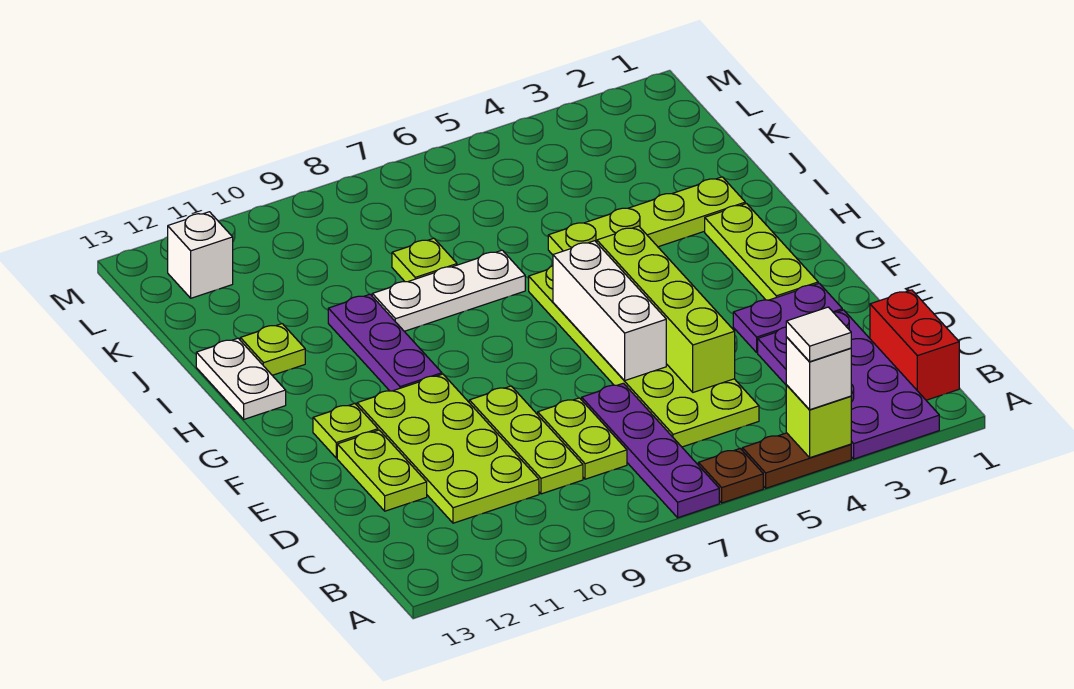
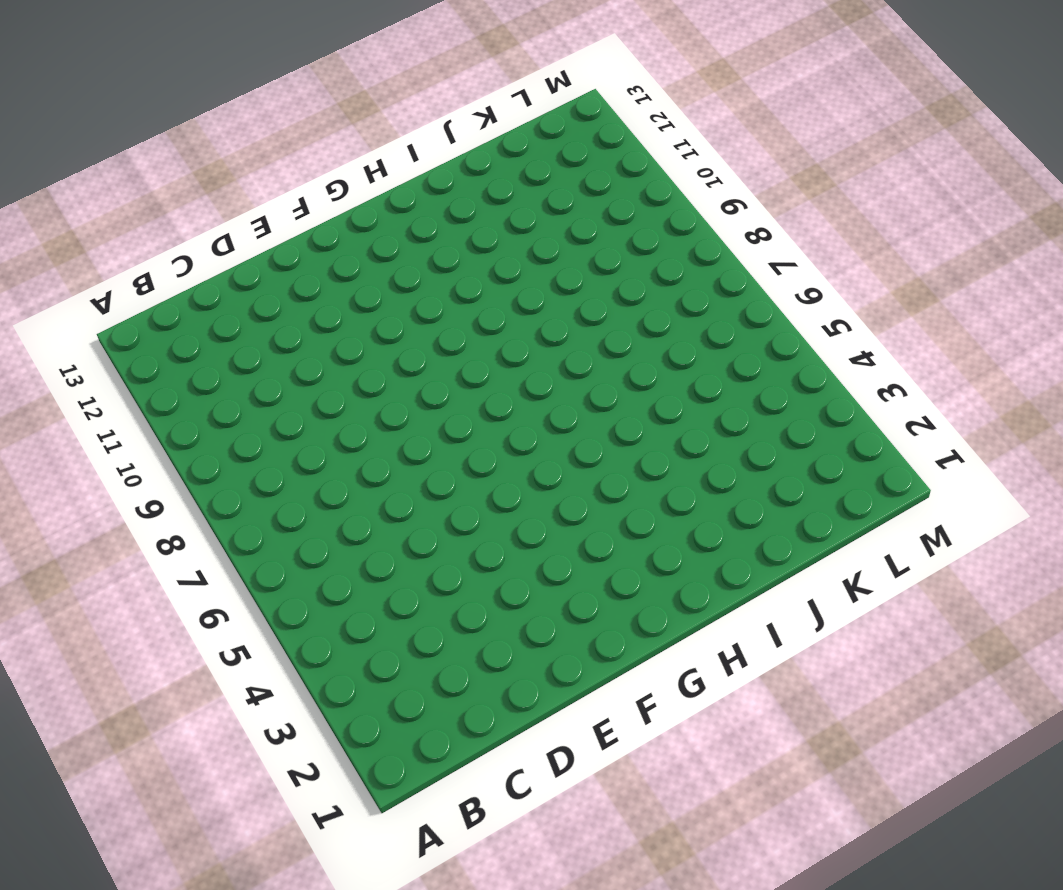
none -> purple 2x4 plate [758,310,939,459]
none -> brown 1x2 plate [742,433,851,488]
none -> brown 1x1 plate [698,449,763,503]

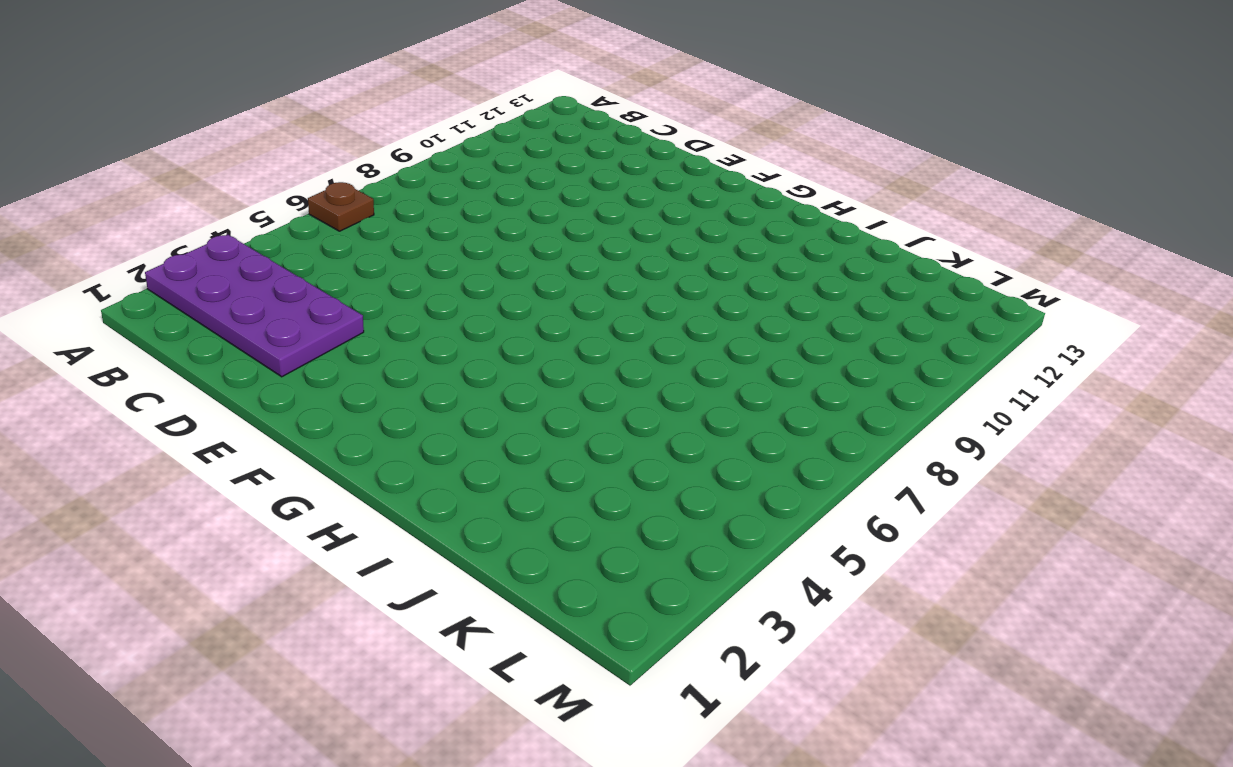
none -> brown 1x2 plate [742,433,851,488]
none -> purple 1x4 plate [582,383,719,518]
none -> red 1x2 brick [870,290,959,400]

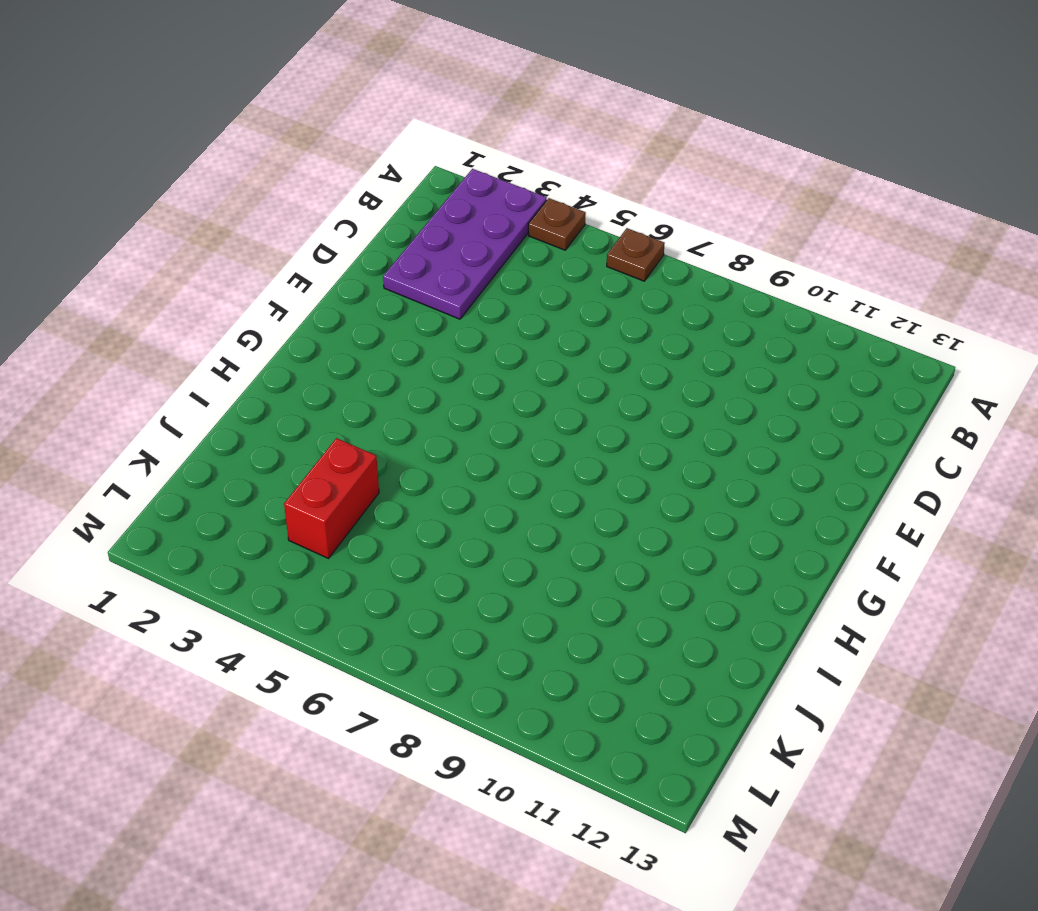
brown 1x1 plate [528,198,586,250] -> brown 1x2 plate [742,433,851,488]
red 1x2 brick [284,438,379,558] -> red 1x2 brick moved to [870,290,959,400]
none -> purple 1x4 plate [582,383,719,518]
none -> lime 2x6 plate [529,266,759,447]
none -> lime 1x2 plate [538,398,627,479]

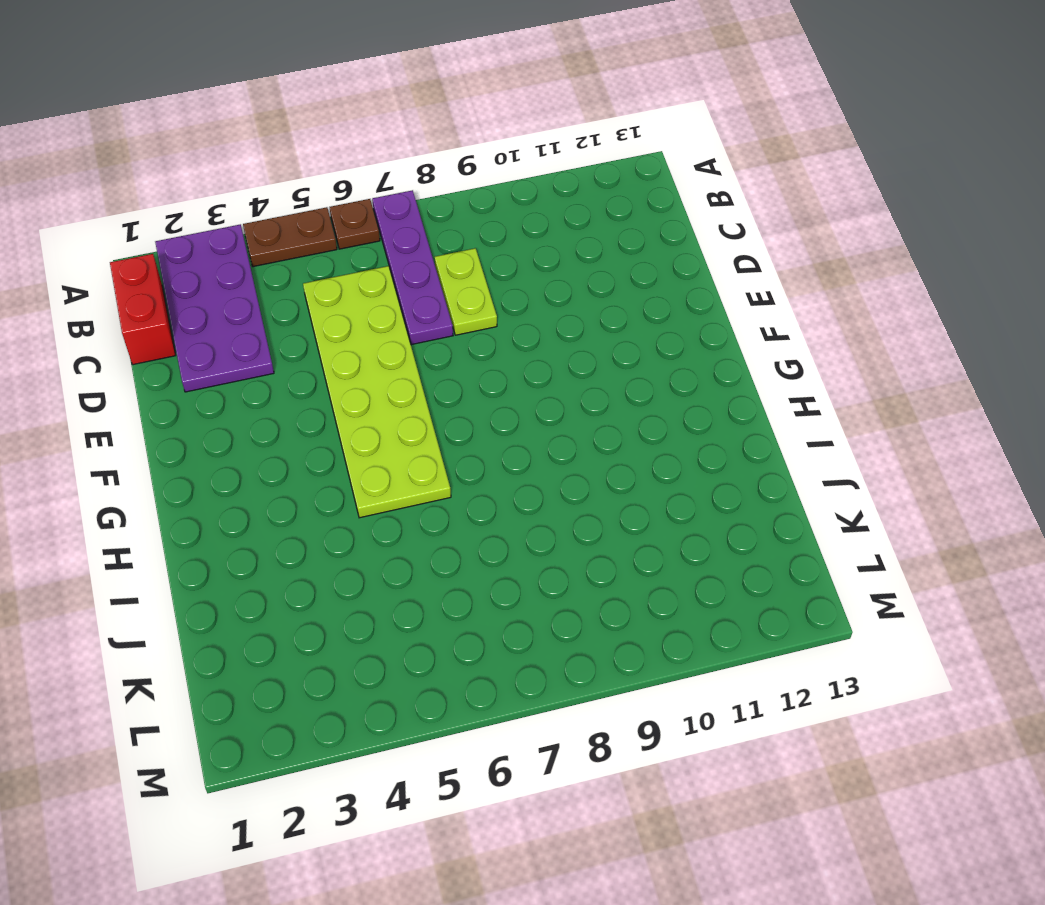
none -> lime 1x3 plate [469,386,583,494]
none -> lime 2x4 plate [357,374,539,523]
none -> lime 1x2 plate [337,430,427,511]

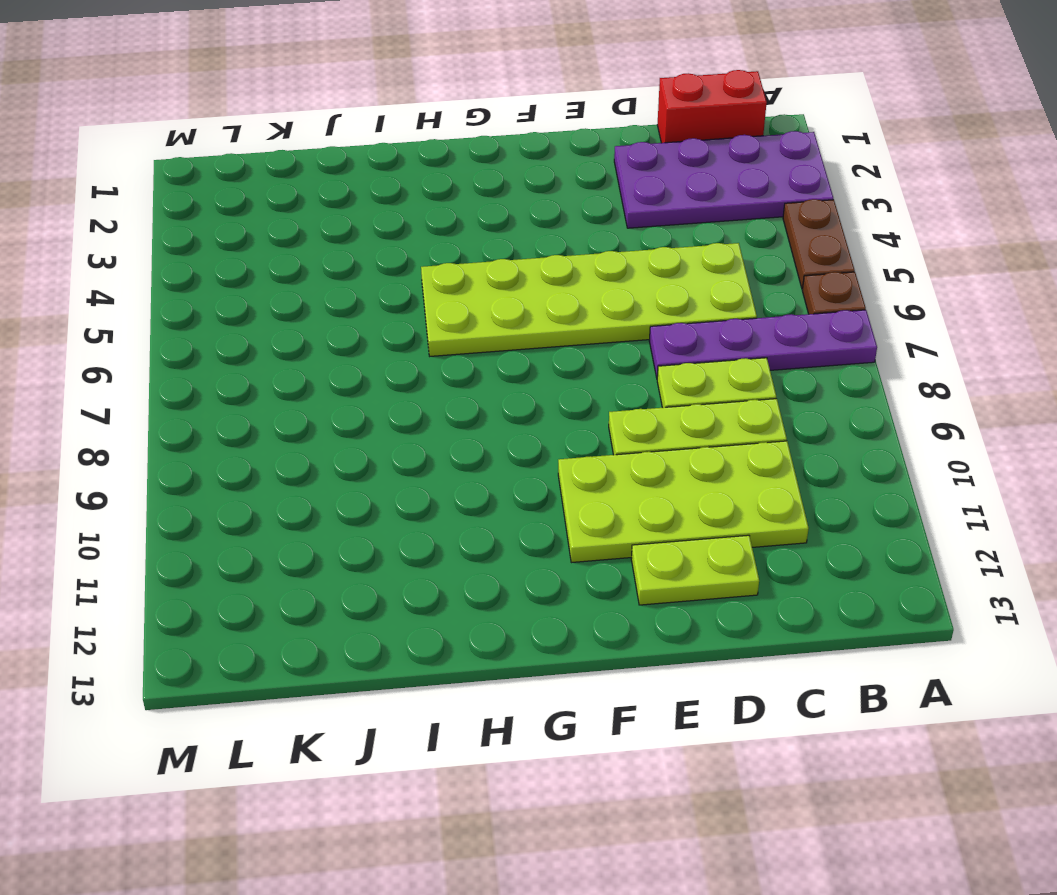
none -> purple 1x2 plate [733,283,842,352]
none -> lime 1x3 plate [705,204,818,300]
none -> lime 1x1 plate [313,403,378,458]

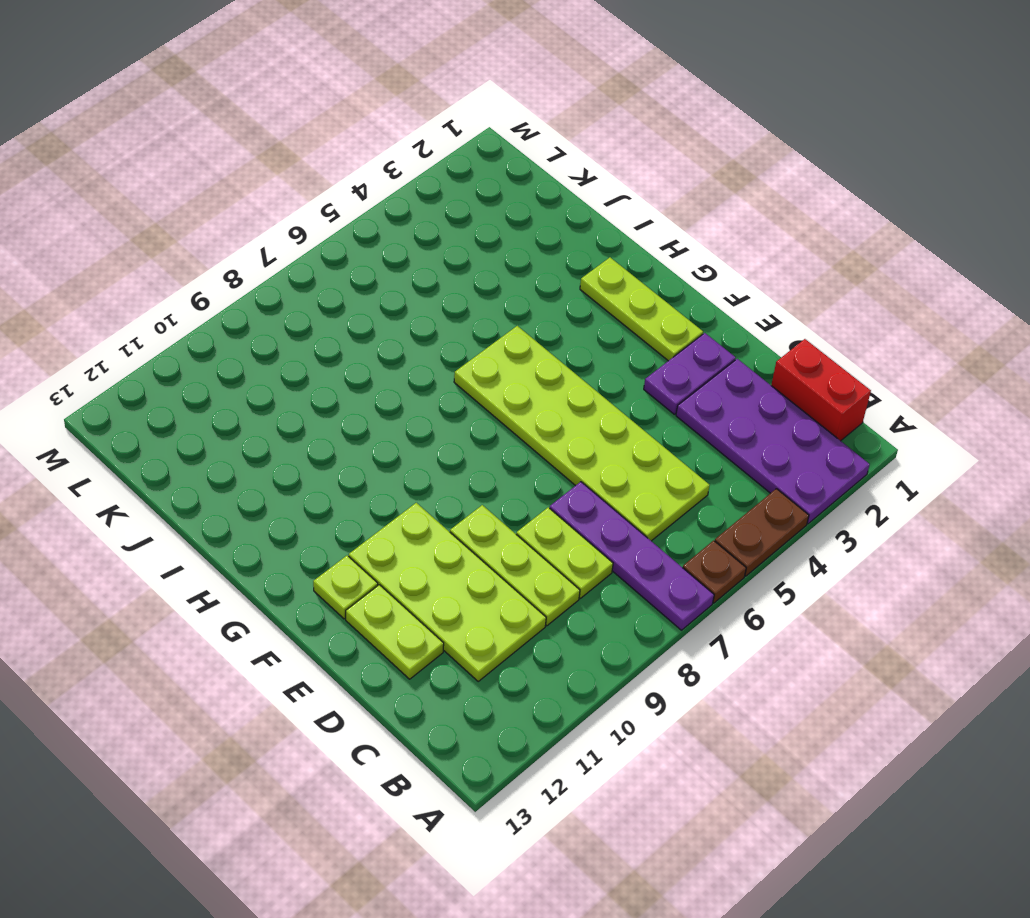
none -> purple 1x3 plate [328,294,442,391]
none -> white 1x2 plate [196,338,286,419]
none -> lime 1x4 plate [548,177,746,255]

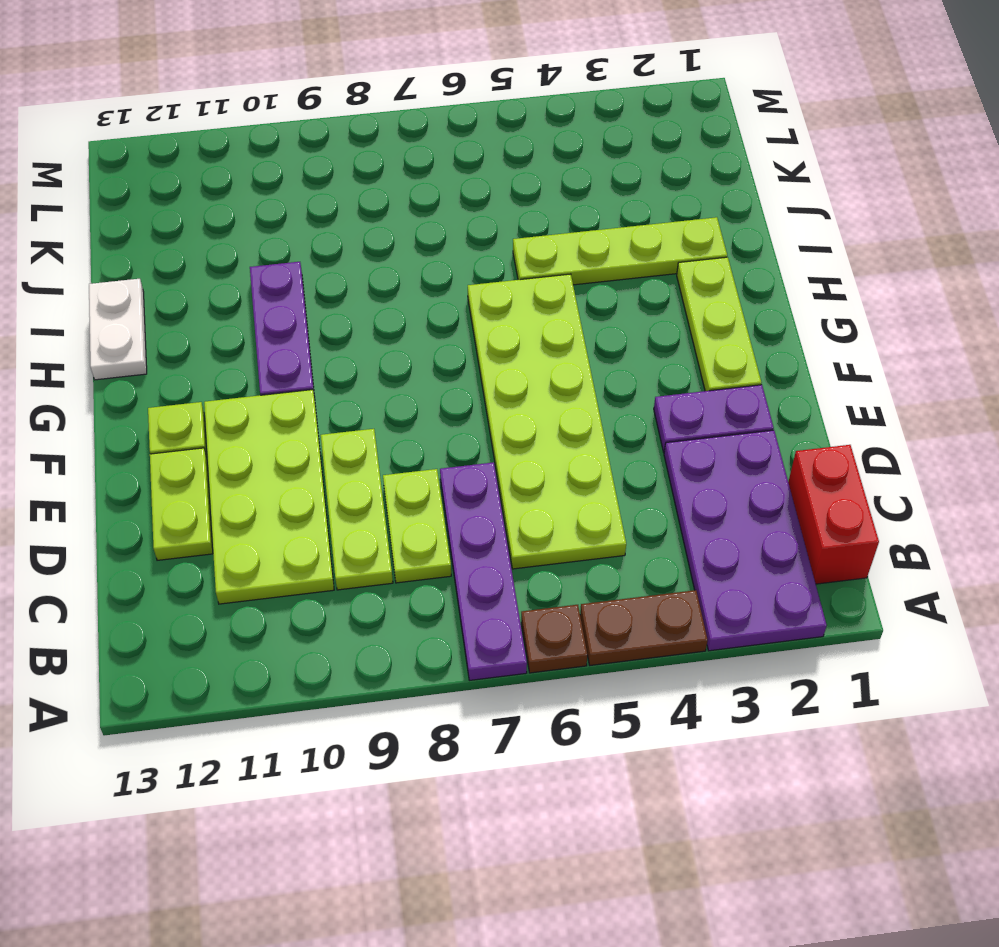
none -> white 1x3 plate [372,250,525,331]
none -> lime 1x1 plate [240,324,305,375]
none -> lime 1x1 plate [392,238,457,282]

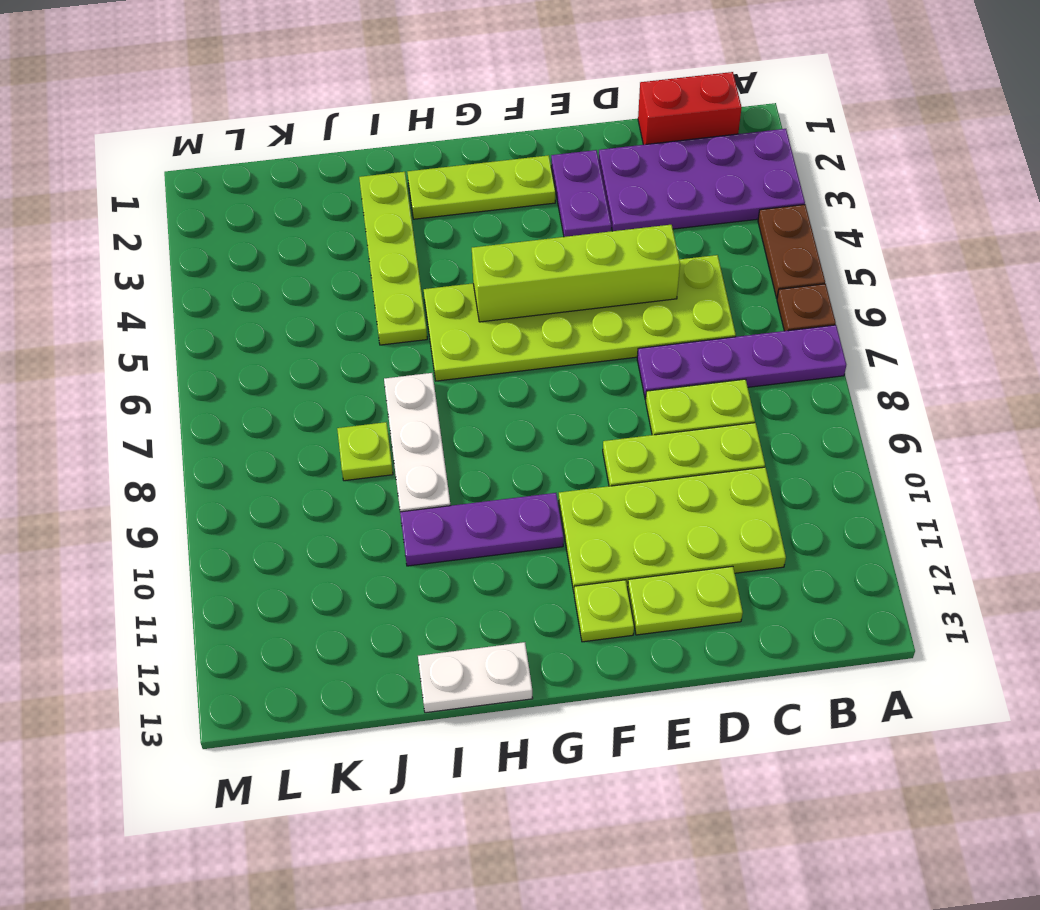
none -> lime 1x1 plate [240,324,305,375]
none -> white 1x1 brick [168,212,233,298]
none -> lime 1x1 brick [786,385,851,458]

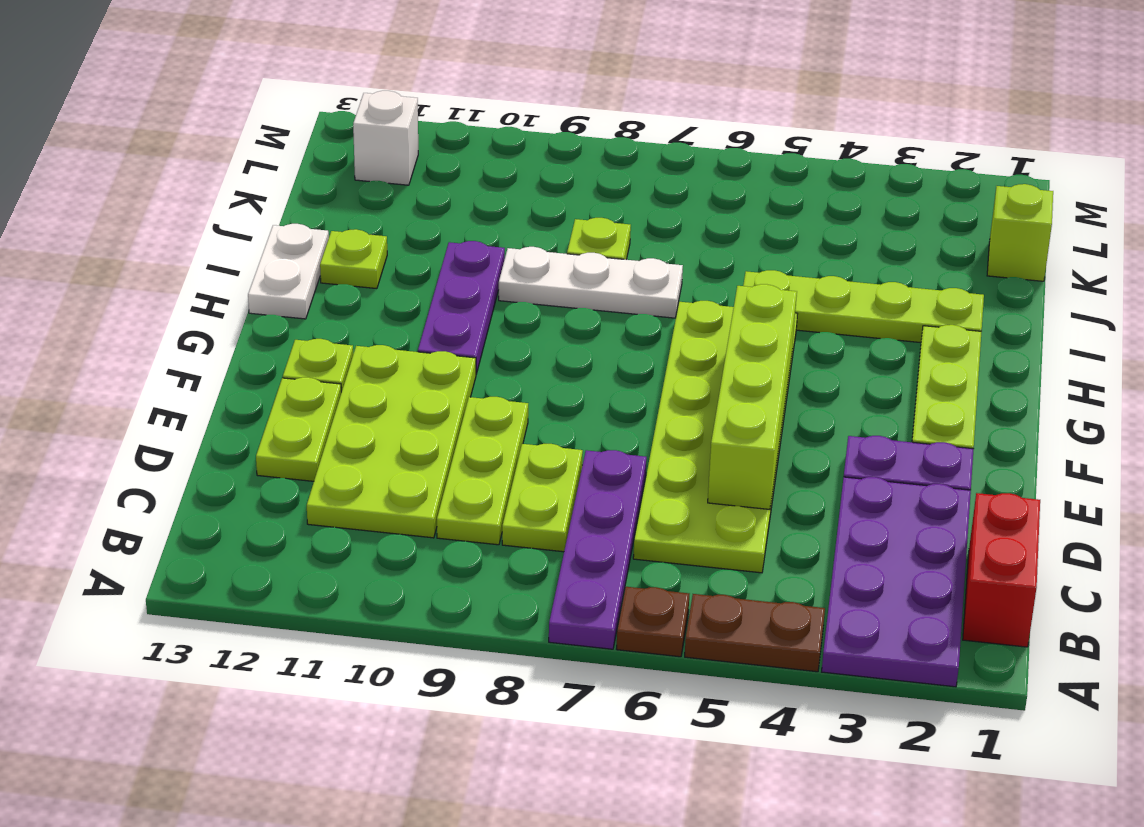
lime 1x1 brick [987,184,1053,281] -> lime 1x1 brick moved to [786,385,851,458]
none -> white 1x3 brick [553,241,666,380]
none -> white 1x1 brick [786,337,851,410]
none -> white 1x1 tile [786,307,851,362]

